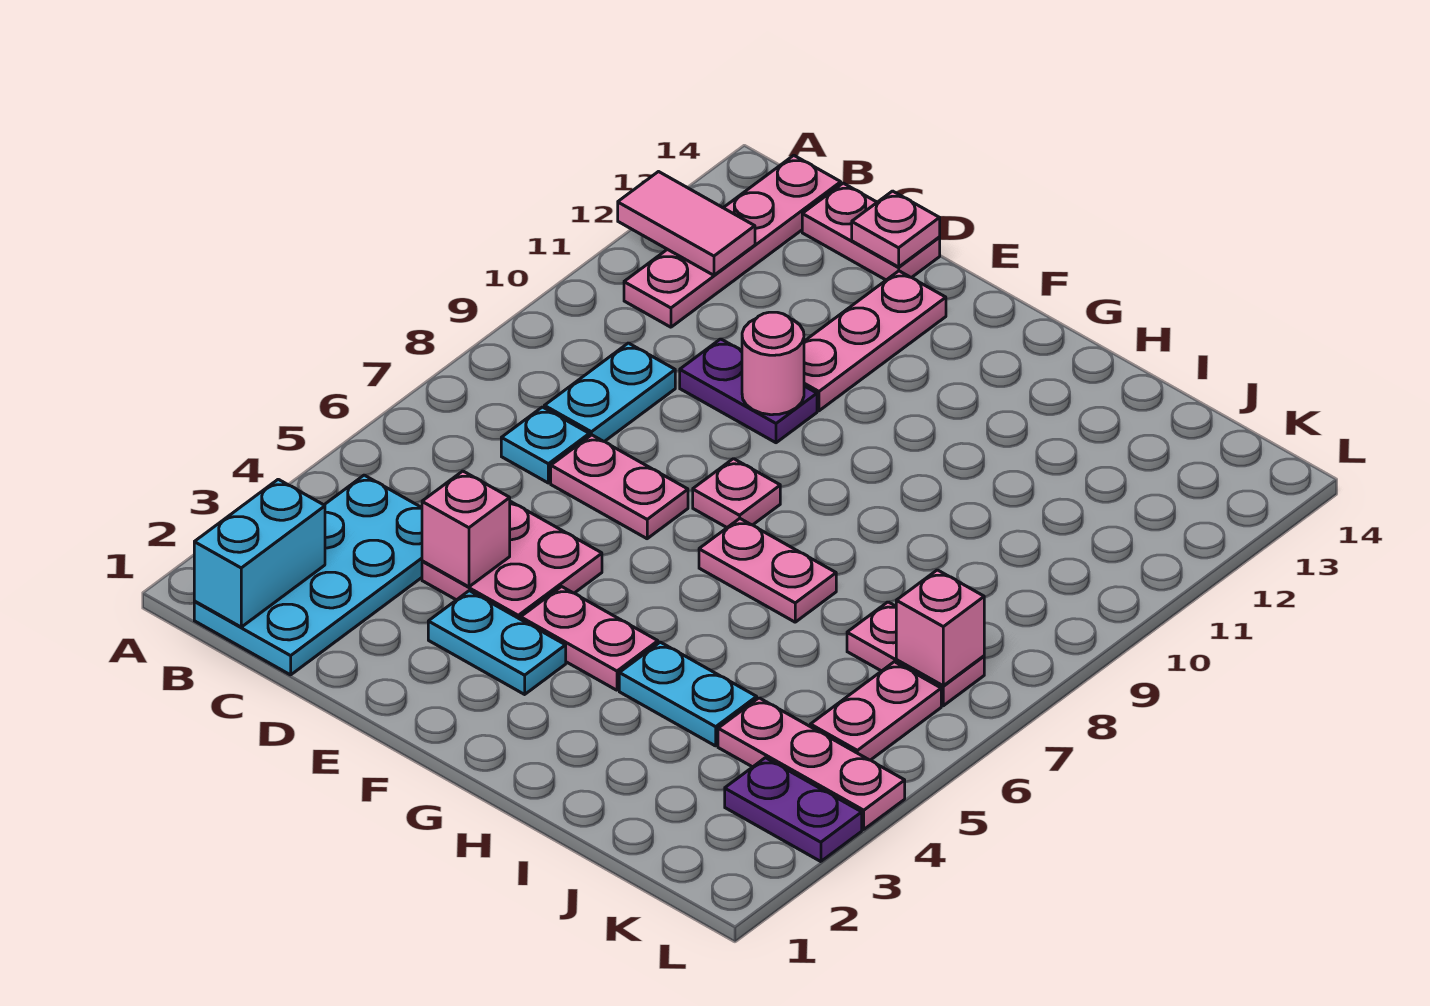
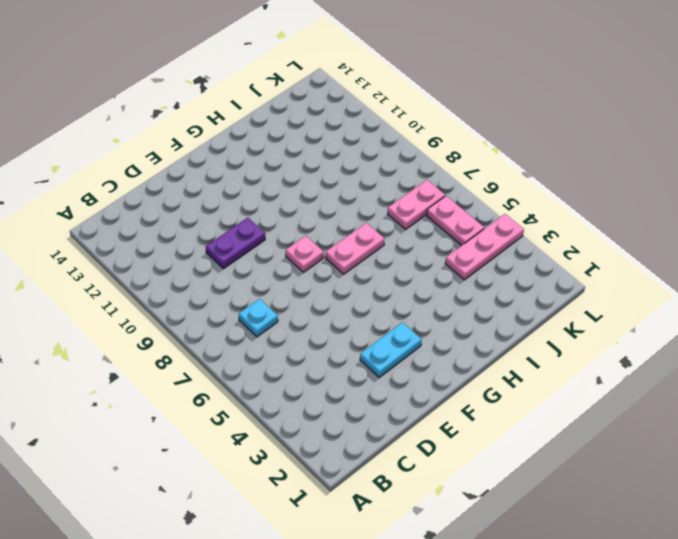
none -> cyan 2x4 plate [194,475,422,675]
none -> pink 1x4 plate [624,155,841,327]
none -> cyan 1x2 plate [544,343,675,442]

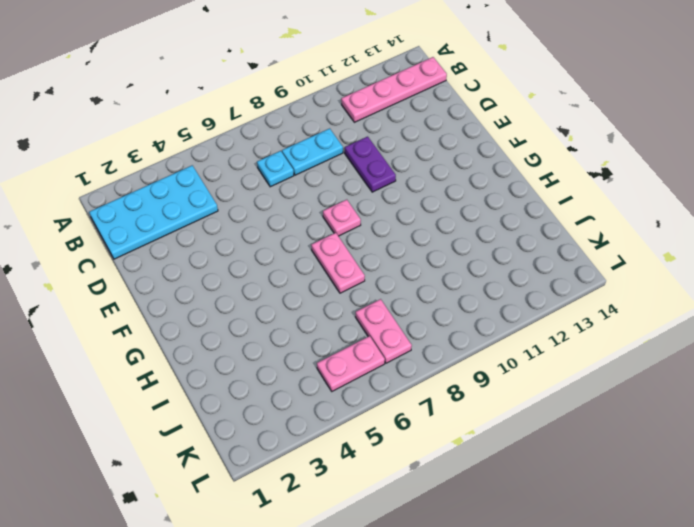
none -> pink 1x2 plate [802,183,940,280]
none -> pink 2x2 plate [422,501,602,619]
none -> pink 1x2 plate [551,435,688,539]

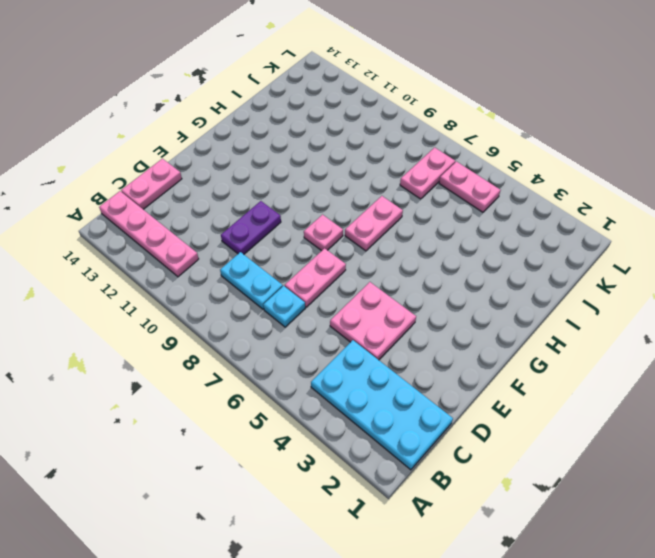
none -> cyan 1x2 plate [428,591,566,694]
none -> pink 1x3 plate [804,271,946,411]
none -> pink 1x2 plate [521,587,658,690]

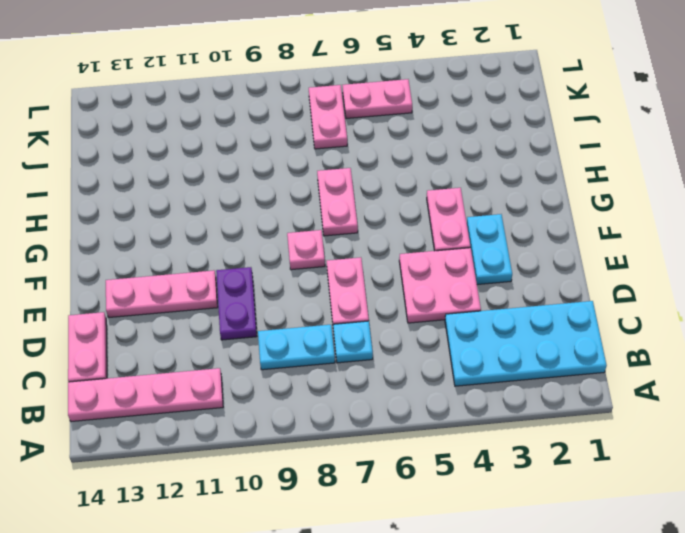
none -> cyan 1x2 plate [619,642,757,746]
none -> pink 1x3 plate [718,698,905,829]
none -> purple 1x2 plate [725,758,862,862]

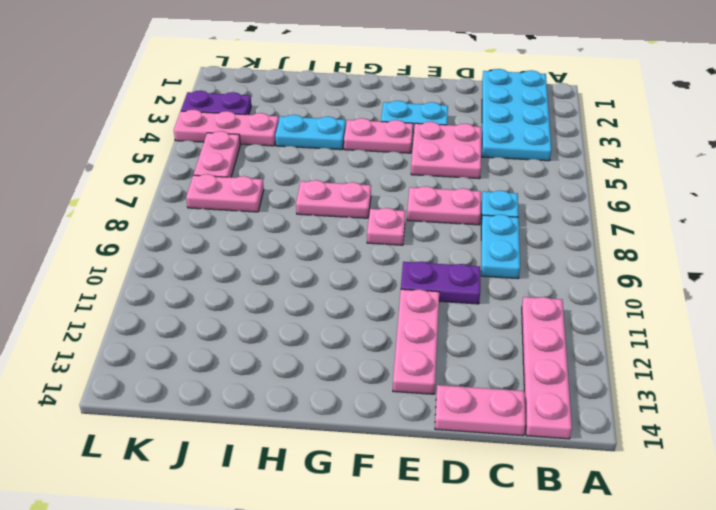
none -> pink 1x2 tile [618,172,755,275]
none -> cyan 1x2 brick [194,479,325,627]
none -> pink 1x1 brick [422,471,510,587]

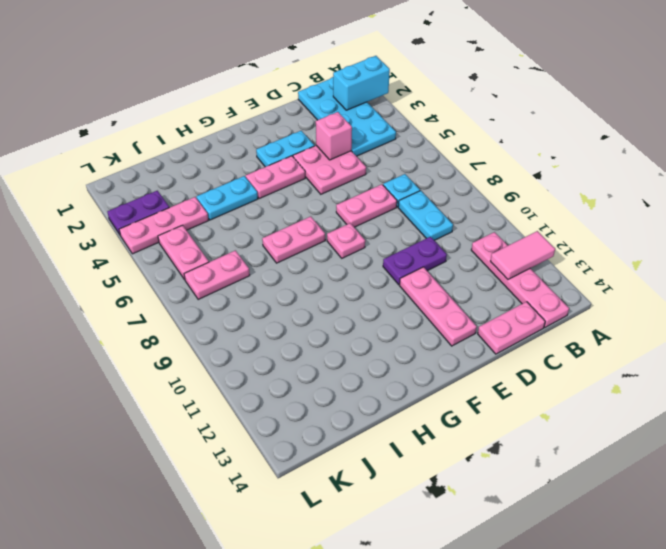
cyan 1x2 brick [333,56,390,110] -> cyan 1x2 brick turned to [194,479,325,627]
none -> pink 1x1 plate [852,191,940,267]
none -> pink 1x1 round brick [742,312,804,415]
none -> pink 1x1 brick [896,570,984,686]

